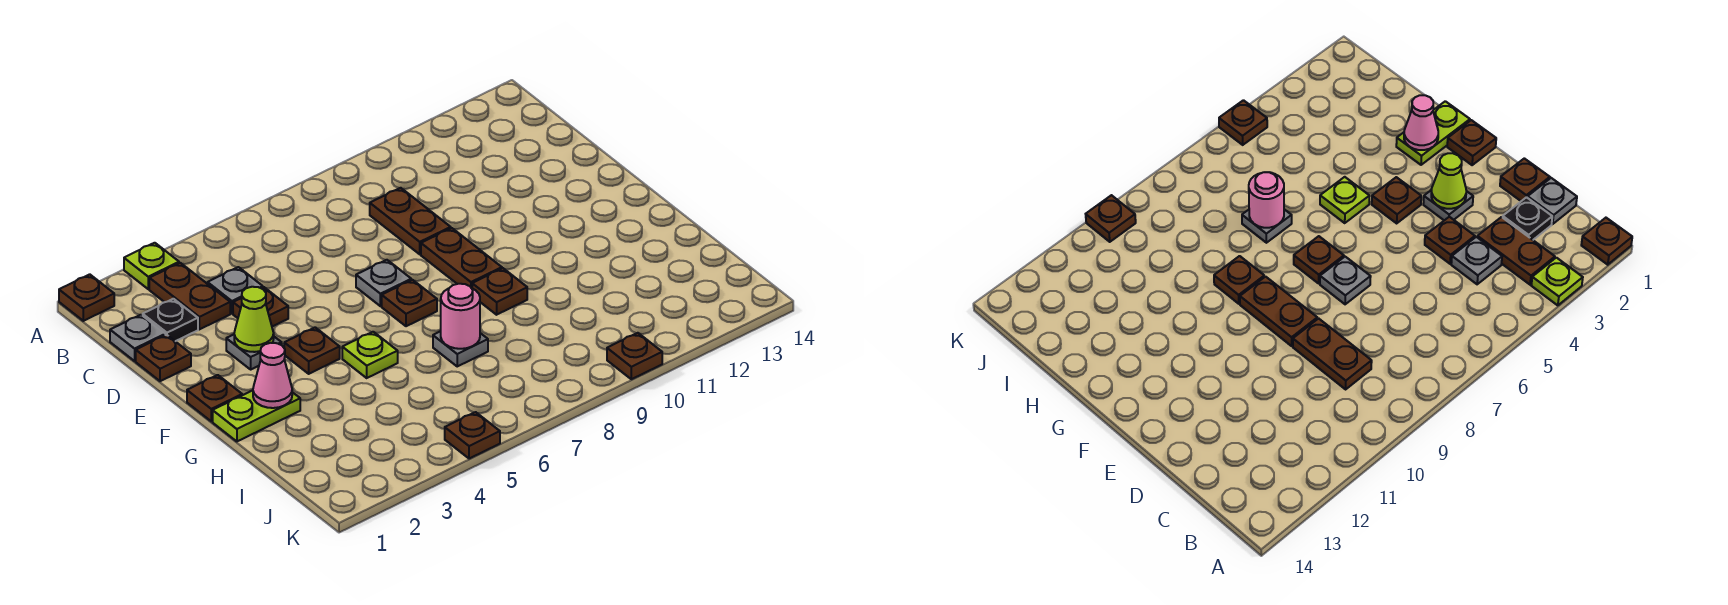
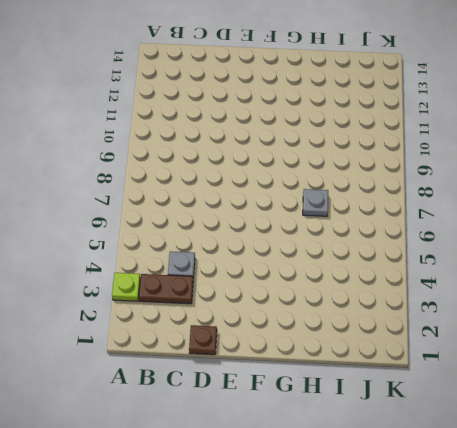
none -> brown 1x1 plate [59,274,114,321]
none -> grey 1x1 plate [110,315,165,361]
none -> black 1x1 plate [143,299,198,341]

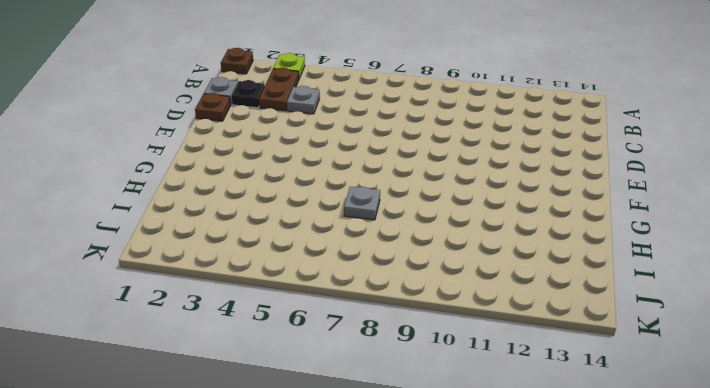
none -> brown 1x2 plate [370,188,451,254]
none -> brown 1x1 plate [233,287,288,327]
none -> grey 1x1 plate [226,335,282,369]

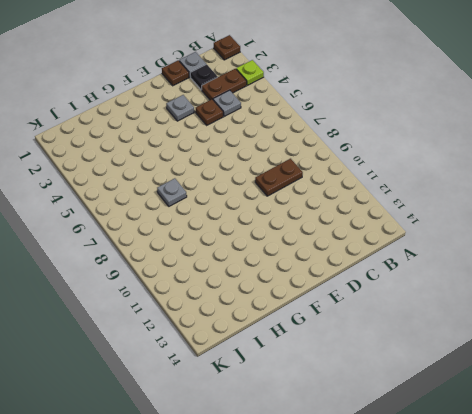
none -> grey 1x1 plate [356,260,411,306]
none -> brown 1x2 plate [421,228,502,288]
none -> brown 1x1 plate [187,375,242,421]

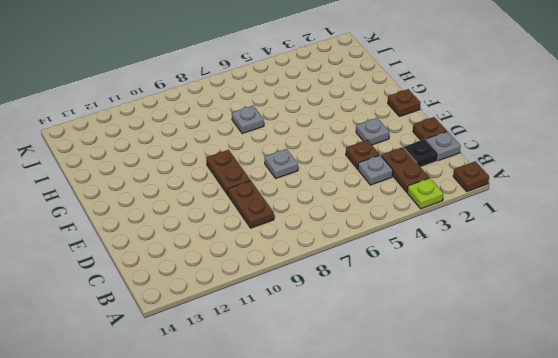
none -> brown 1x1 plate [284,327,340,374]
none -> brown 1x1 plate [382,280,437,326]
none -> lime 1x2 plate [213,391,300,441]

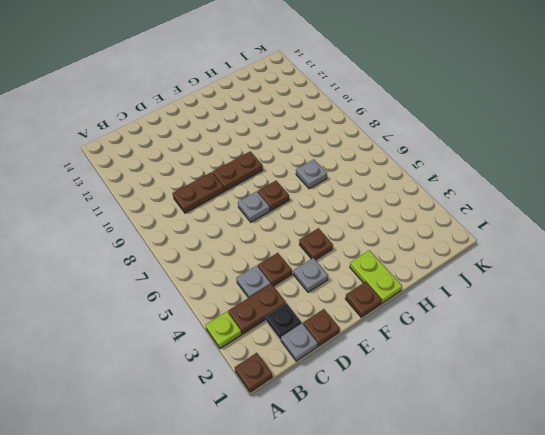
none -> lime 1x1 plate [342,332,398,378]
none -> brown 1x1 plate [472,268,527,315]
none -> brown 1x1 plate [445,412,500,459]

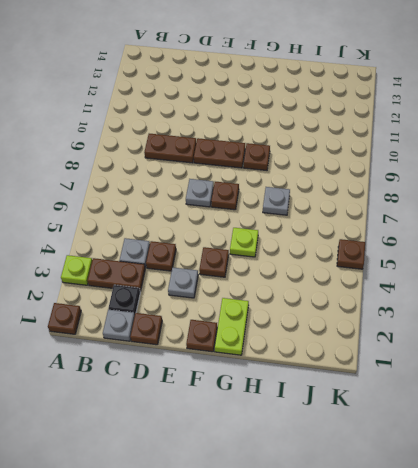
none -> brown 1x1 plate [607,333,662,379]
none -> lime 1x1 cone [234,287,274,352]
none -> pink 1x1 cone [253,343,292,408]

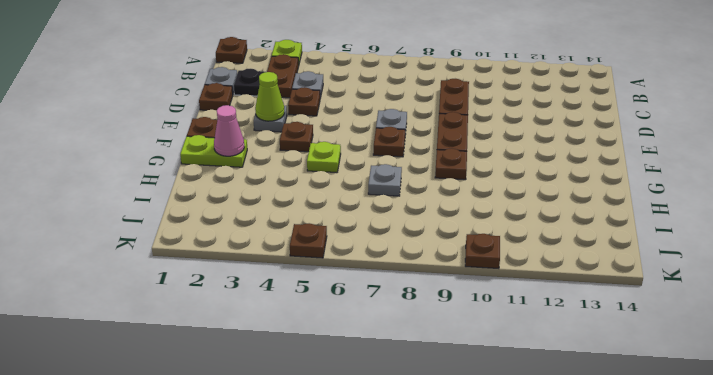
none -> pink 1x1 round brick [441,284,480,349]

